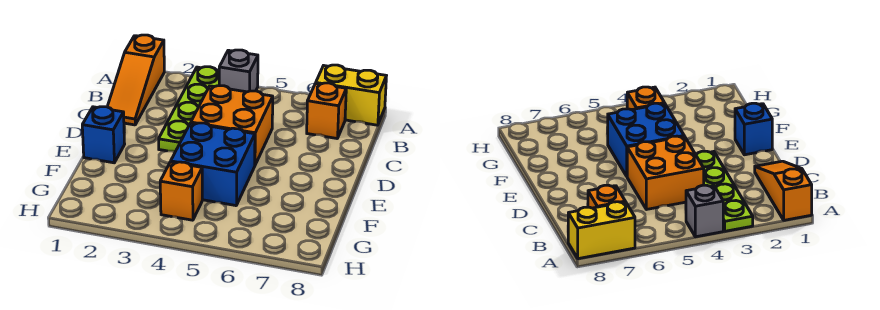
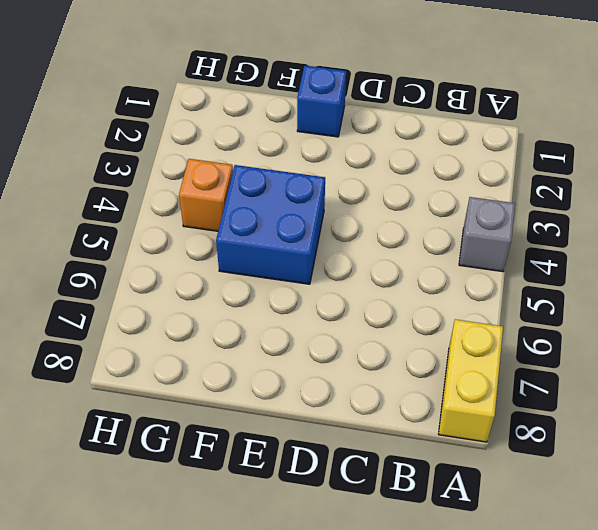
none -> orange 1x3 slope [107,35,164,125]
none -> lime 1x4 plate [159,67,219,152]

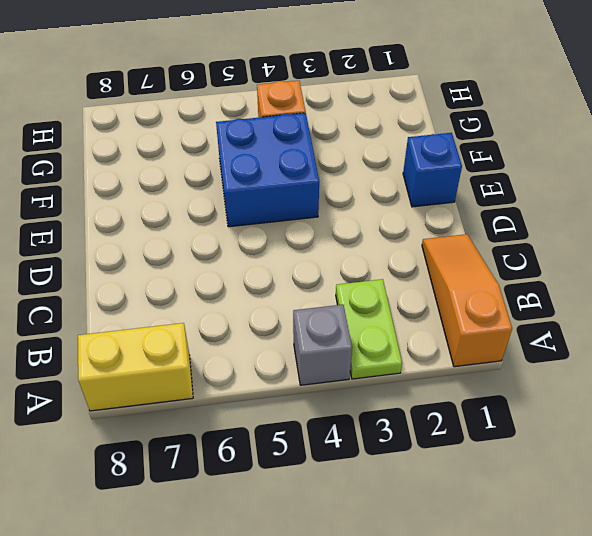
lime 1x2 plate [336,279,402,379] -> lime 1x4 plate [159,67,219,152]
none -> orange 1x1 brick [307,83,346,138]
none -> orange 2x2 brick [191,86,273,165]

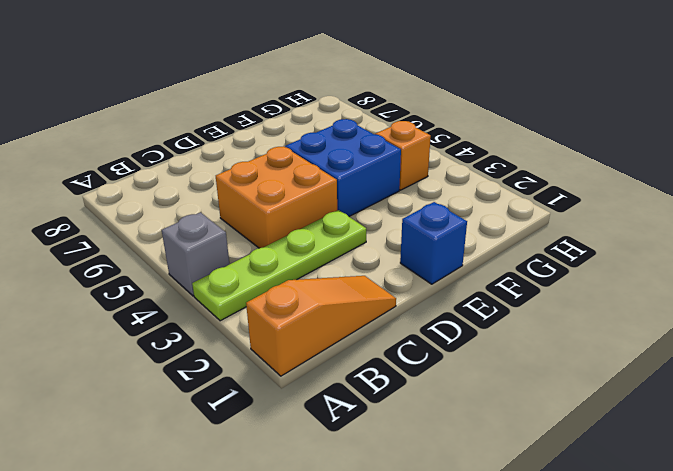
none -> yellow 1x2 brick [316,65,386,125]
none -> orange 1x1 brick [307,83,346,138]

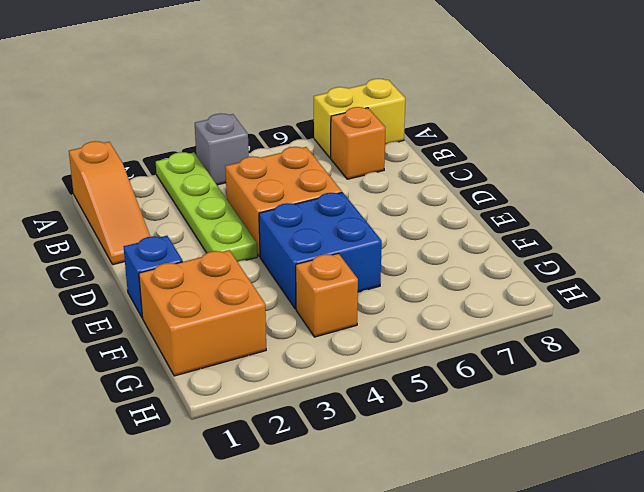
orange 2x2 brick [139,250,266,376] -> none

